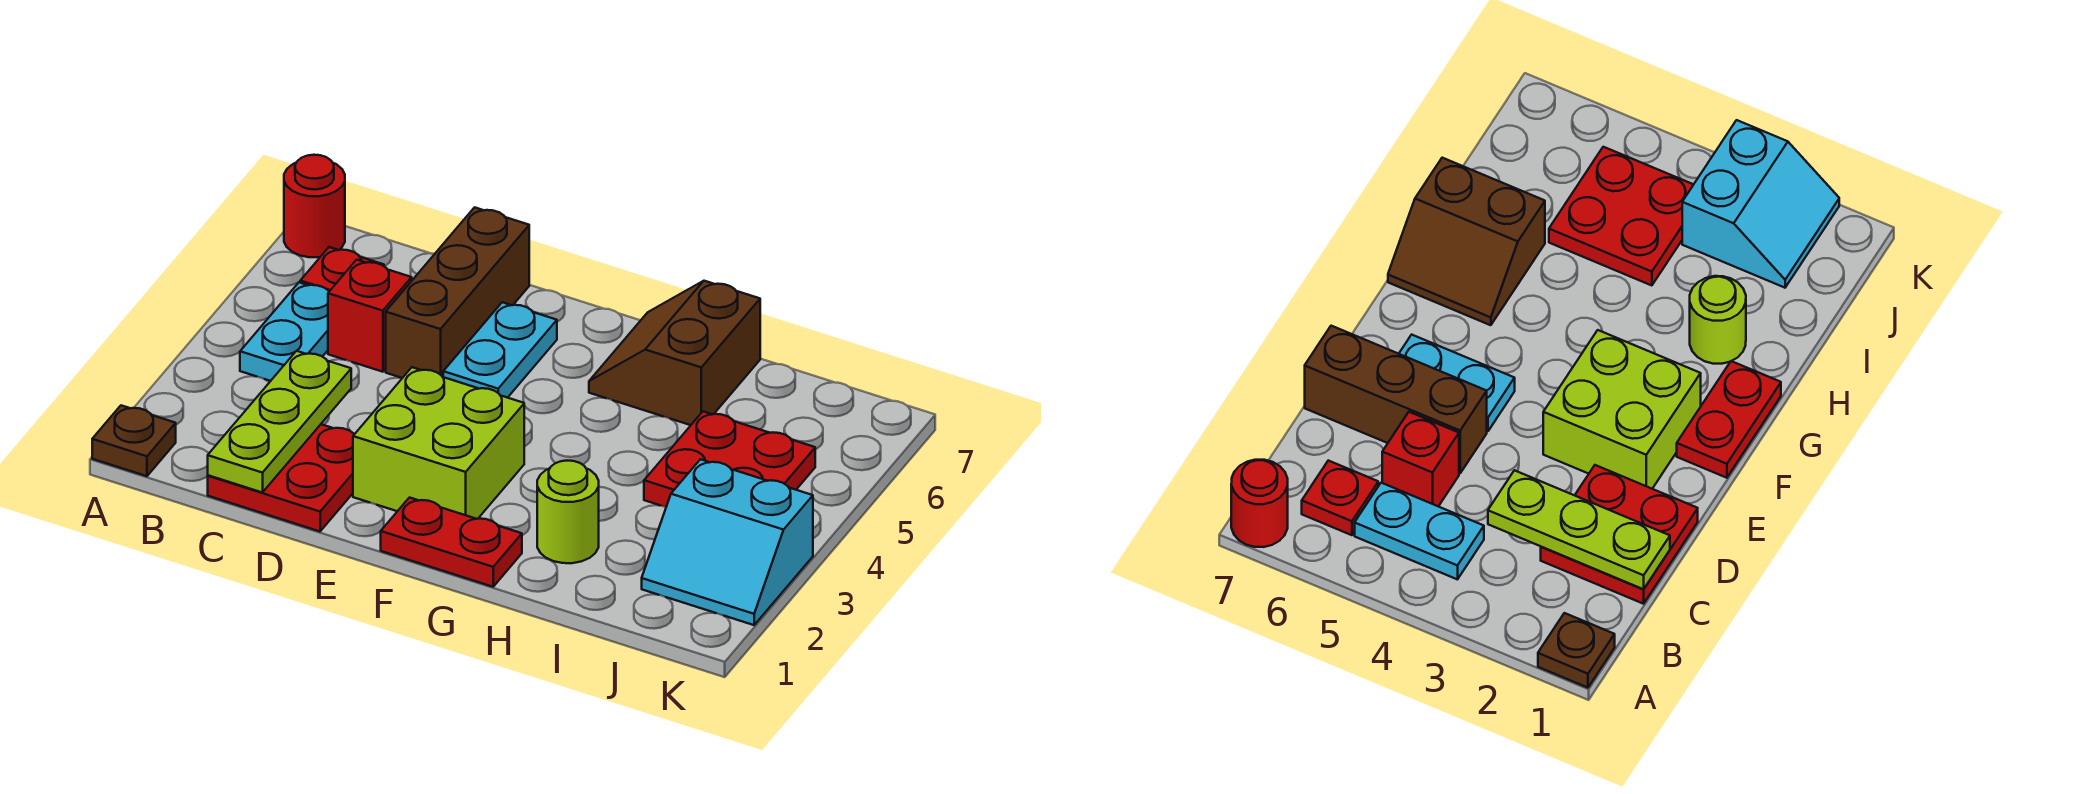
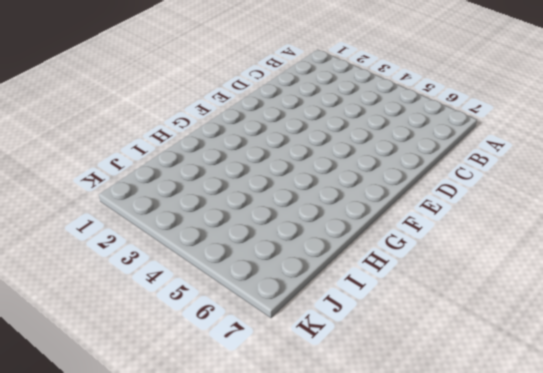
none -> brown 1x1 plate [92,405,176,476]
none -> red 1x1 round brick [284,155,345,257]
none -> cyan 1x2 plate [240,282,329,381]

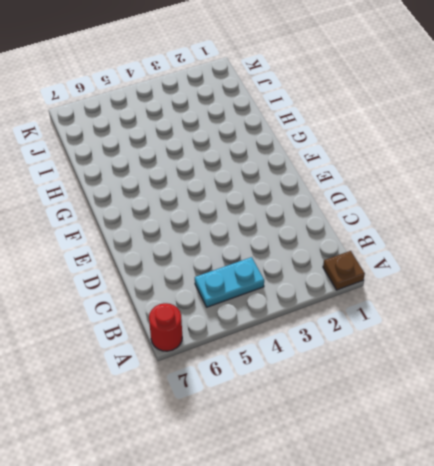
none -> red 1x1 plate [300,247,384,291]
none -> red 2x2 plate [208,424,354,531]
none -> red 1x1 brick [328,260,412,372]

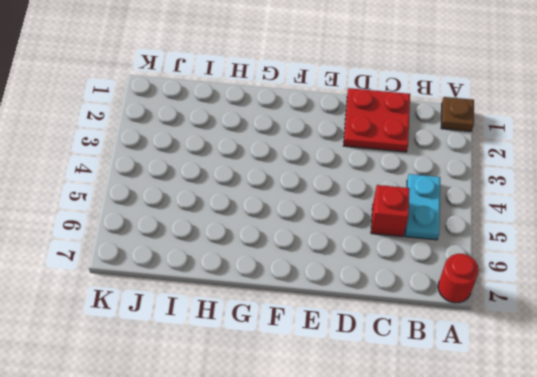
none -> red 1x1 plate [300,247,384,291]
none -> brown 1x3 brick [386,207,529,378]
none -> lime 2x2 brick [353,367,524,519]

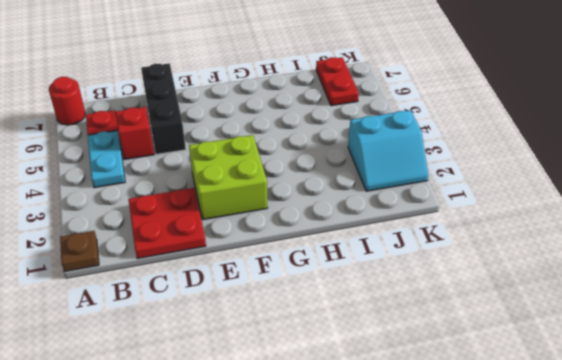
black 1x3 brick [141,63,186,154] -> brown 1x3 brick [386,207,529,378]
red 1x2 plate [316,57,359,106] -> red 1x2 plate turned to [381,498,522,587]
none -> cyan 1x2 plate [443,302,557,398]
none -> brown 2x2 slope [589,281,760,425]
none -> lime 1x1 round brick [537,461,599,563]

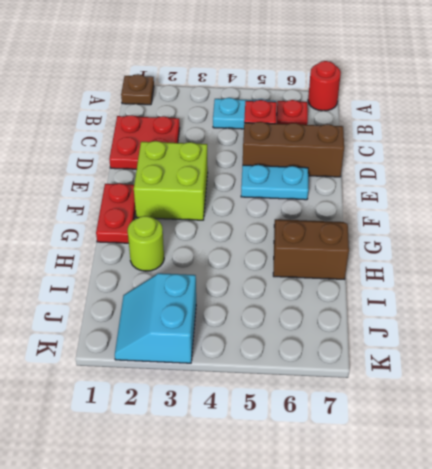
none -> red 2x2 plate [644,412,815,507]
none -> lime 1x3 plate [208,351,351,493]

